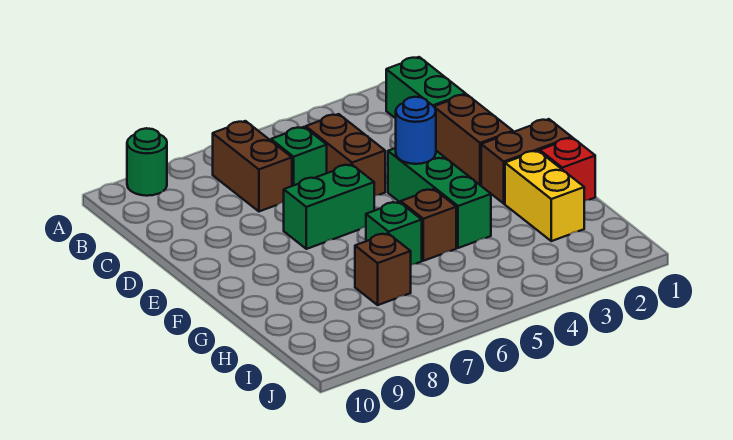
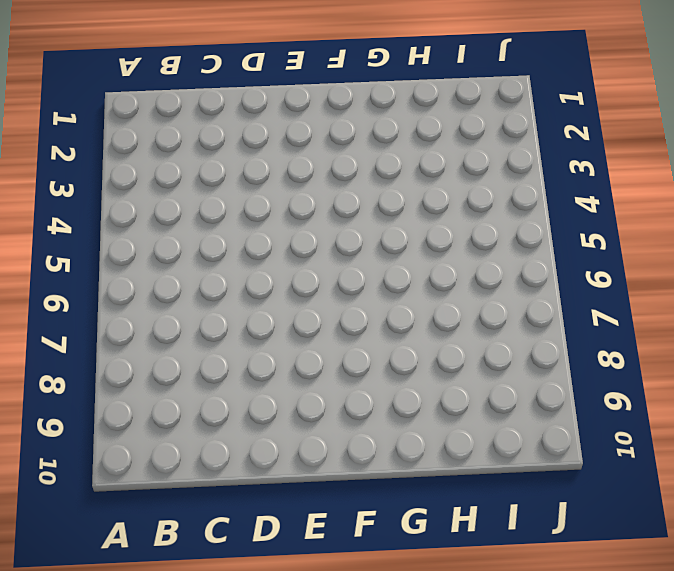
none -> green 1x1 round brick [127,128,167,196]
none -> green 1x2 brick [386,57,466,118]
none -> brown 1x2 brick [213,121,292,211]

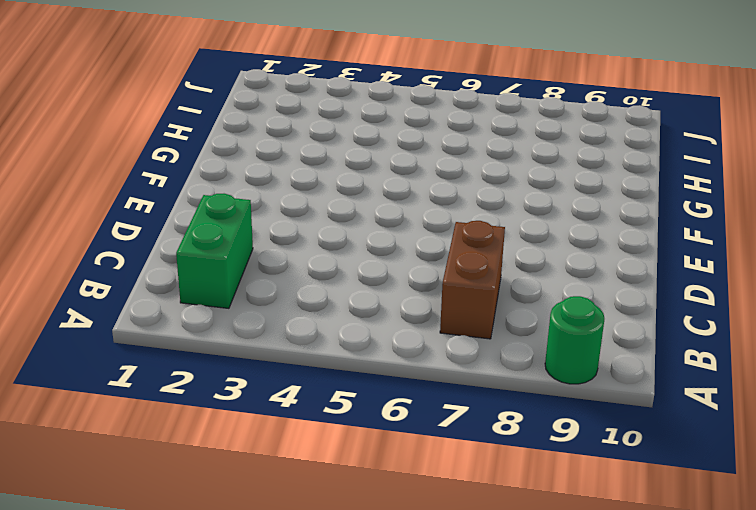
none -> brown 1x2 brick [306,114,385,196]
none -> green 1x1 brick [271,127,327,186]
none -> brown 1x2 brick [434,94,513,185]

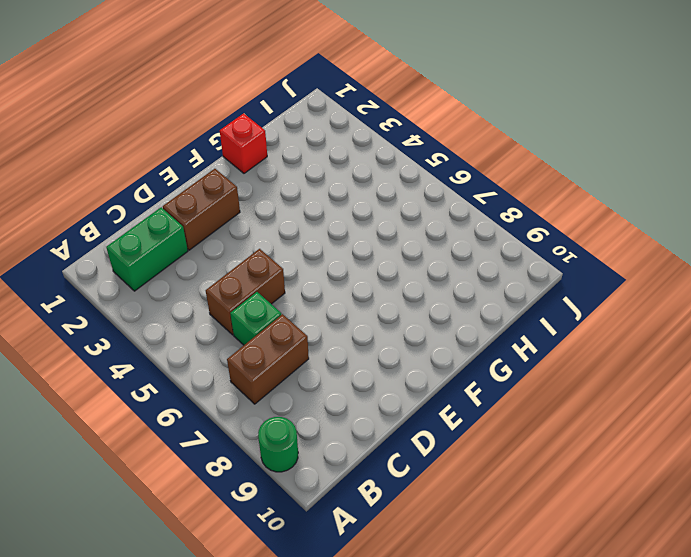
none -> green 1x3 brick [388,148,491,248]
none -> green 1x2 brick [284,164,374,249]
none -> brown 1x2 brick [481,119,572,204]

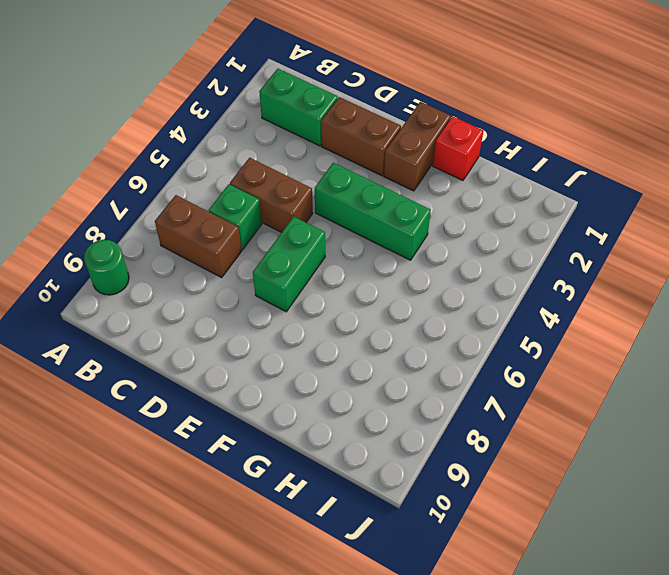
none -> yellow 1x2 brick [505,151,584,241]
none -> brown 1x1 brick [401,189,456,261]
none -> green 1x1 brick [366,202,422,265]

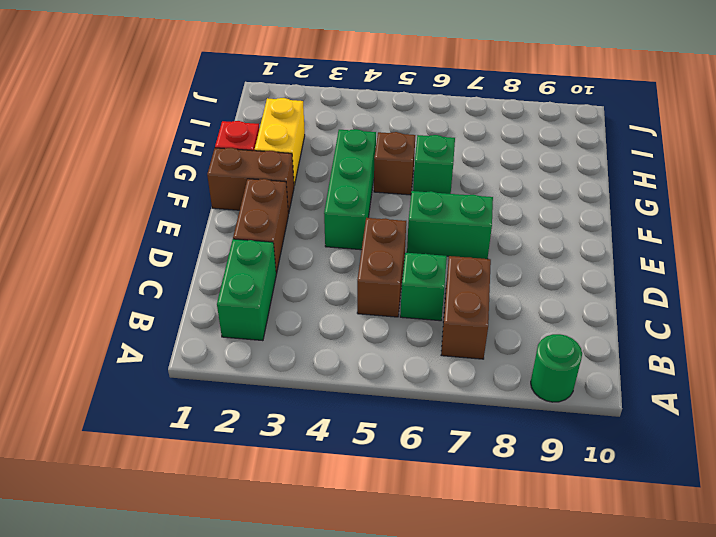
none -> brown 1x1 brick [355,233,411,305]
none -> blue 1x1 round brick [396,97,436,164]

